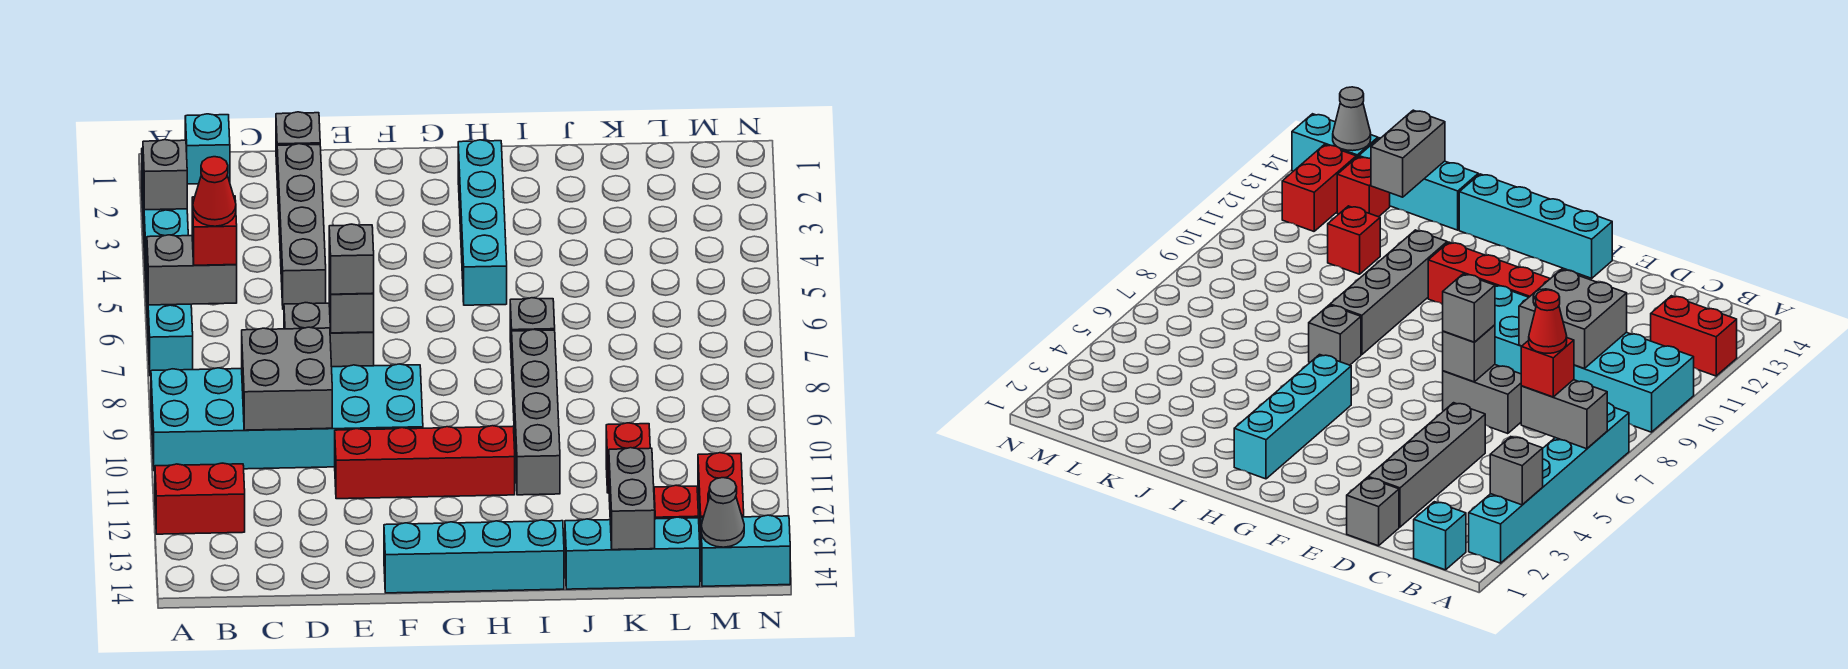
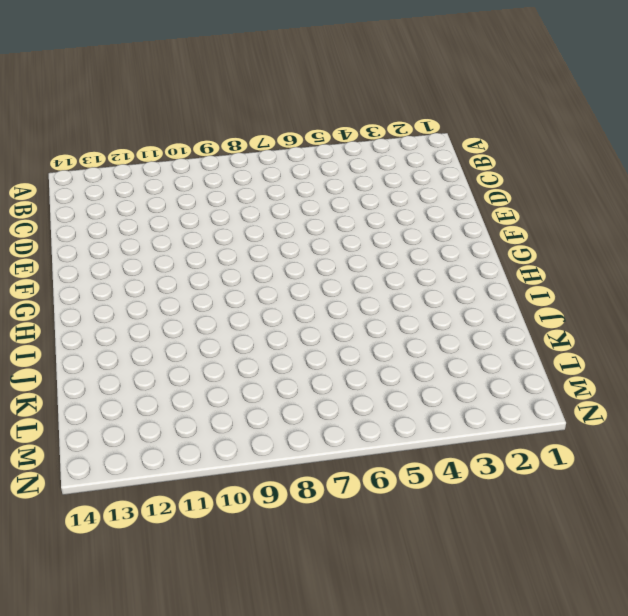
none -> cyan 1x6 brick [142,148,193,376]
none -> cyan 2x6 brick [151,364,423,471]
none -> red 1x2 brick [155,463,245,534]

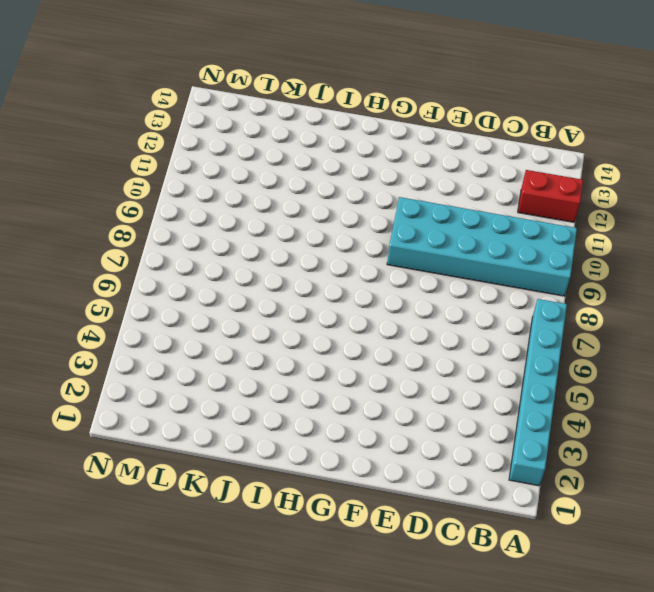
none -> cyan 1x1 brick [185,114,230,184]
none -> grey 1x1 brick [276,112,320,165]
none -> grey 1x4 brick [277,144,326,309]

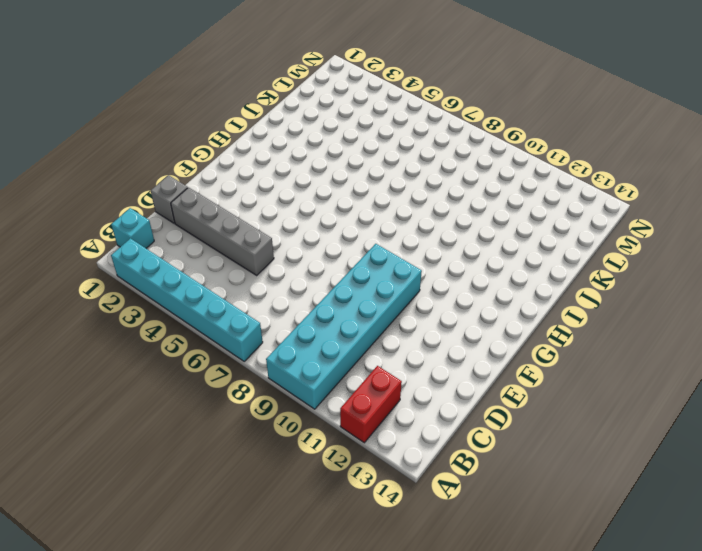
none -> grey 1x2 brick [284,303,374,367]
none -> red 1x4 brick [335,426,515,499]
none -> cyan 1x4 brick [384,520,564,593]

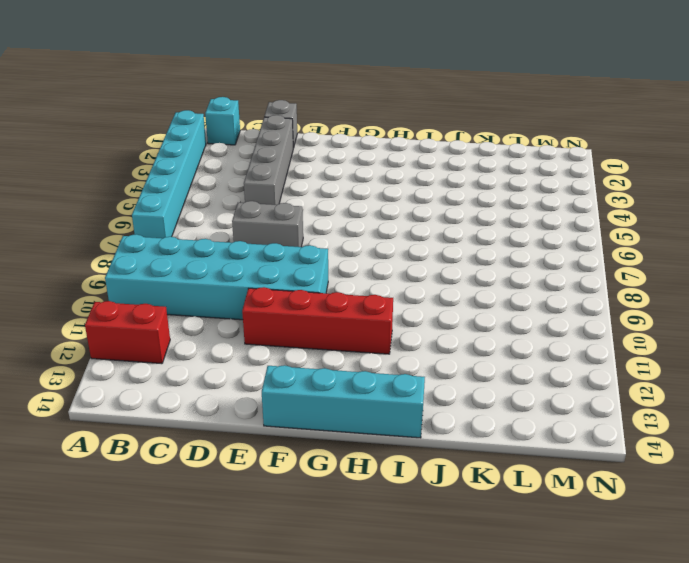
none -> cyan 1x4 brick [458,140,507,305]
none -> grey 1x1 brick [510,298,555,365]
none -> grey 1x4 brick [512,329,560,495]

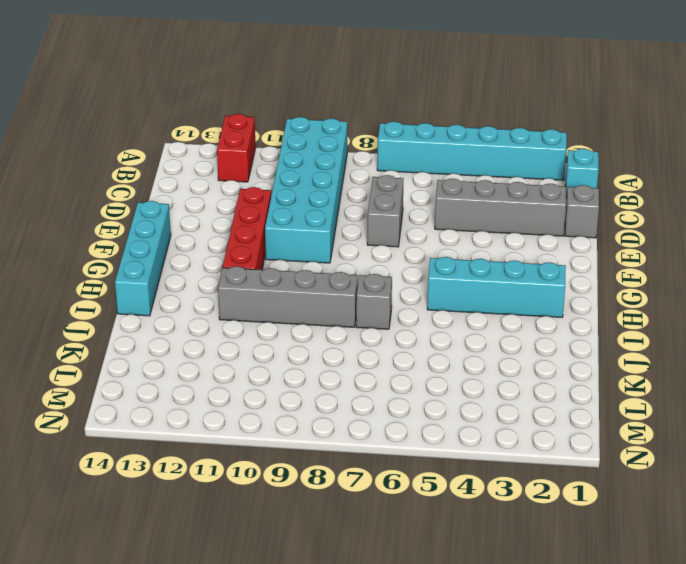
none -> cyan 1x3 brick [565,517,700,589]
none -> red 1x1 brick [606,423,650,493]
none -> red 1x1 brick [654,485,699,519]

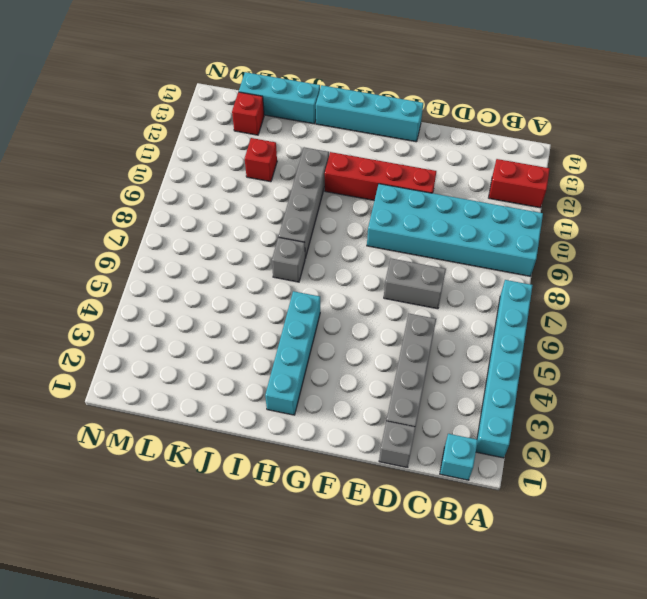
none -> red 1x2 brick [698,453,744,550]
none -> cyan 1x2 brick [701,515,790,586]
none -> grey 1x1 brick [143,140,187,210]

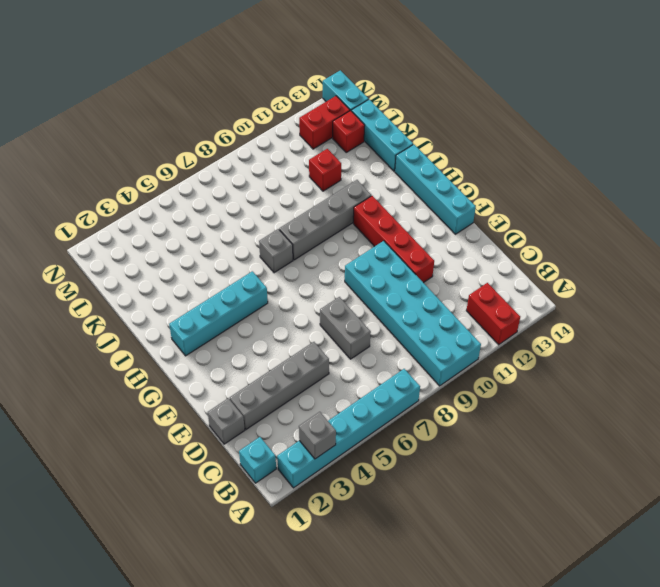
none -> grey 1x2 brick [147,235,237,305]
none -> grey 2x2 brick [242,327,332,430]
none -> grey 1x1 brick [329,269,374,333]

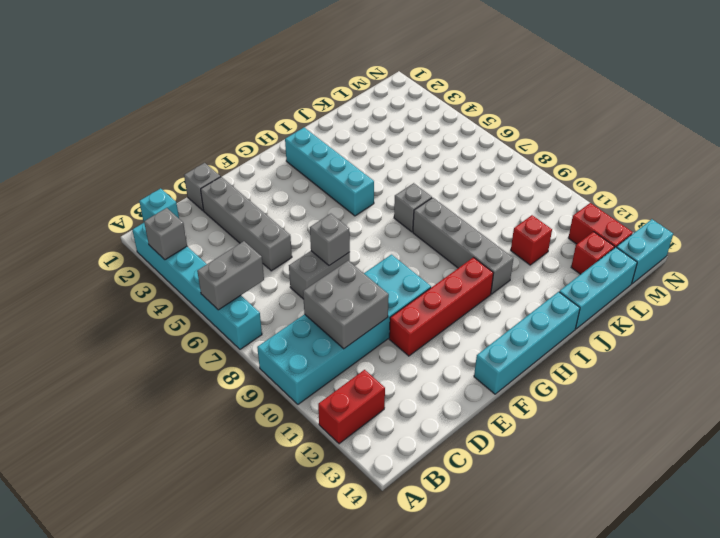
none -> grey 1x2 brick [609,448,655,550]
none -> grey 1x1 cone [701,478,744,547]
none -> red 1x1 brick [192,196,237,265]

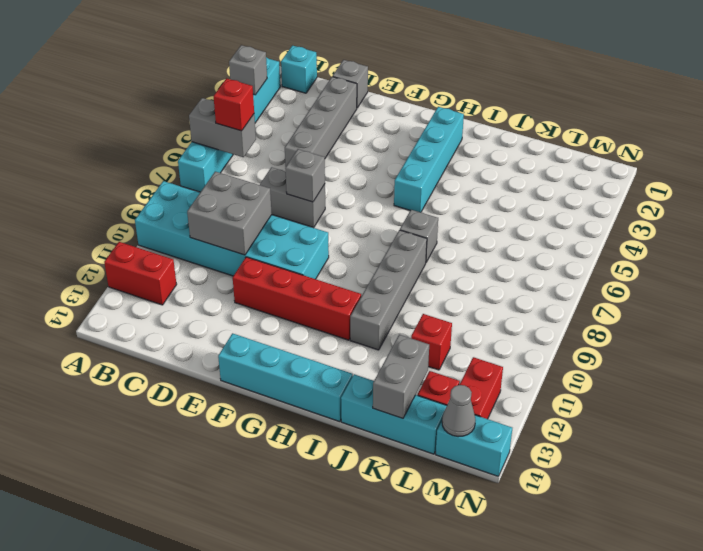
none -> grey 1x1 brick [329,224,374,294]
none -> red 1x1 cone [193,157,236,226]

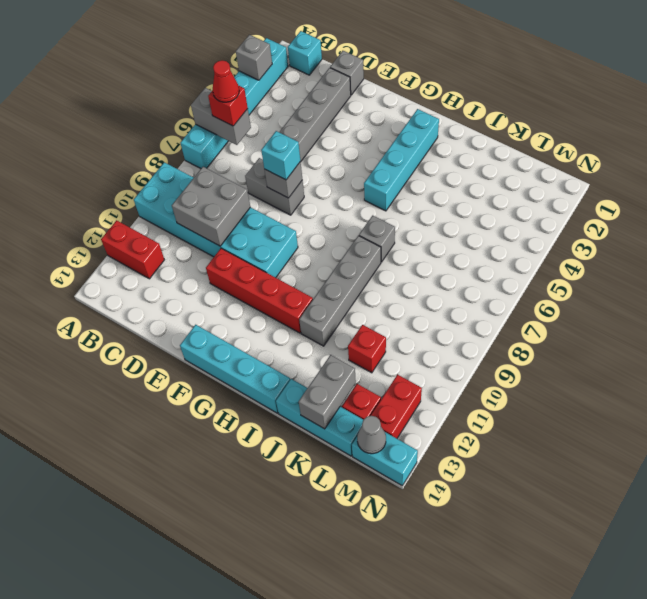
cyan 1x1 brick [261,131,300,180] -> grey 1x1 brick [329,224,374,294]

